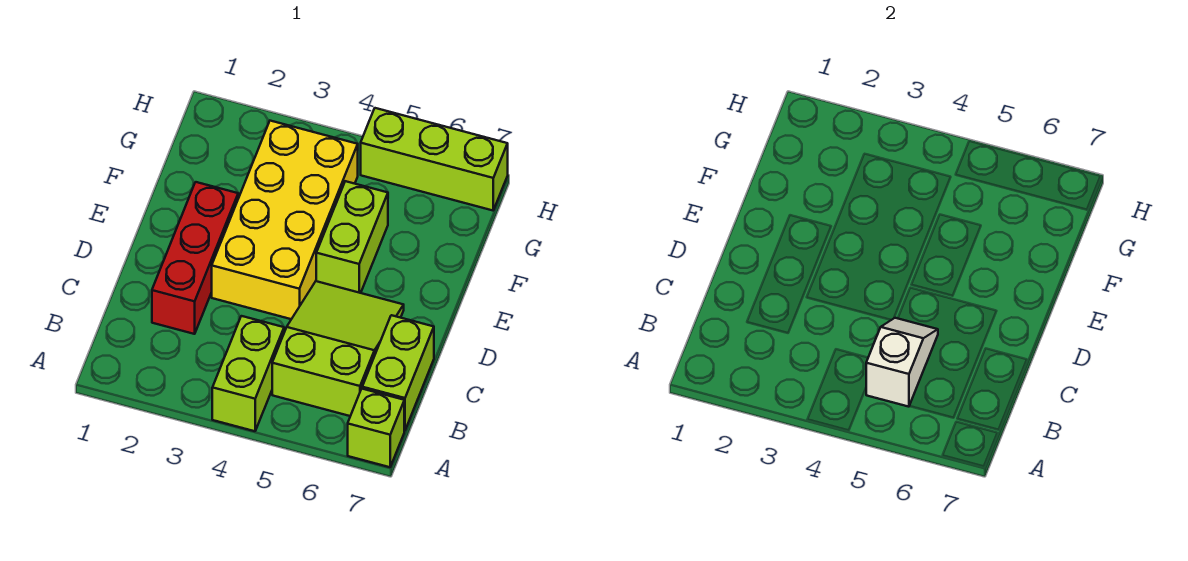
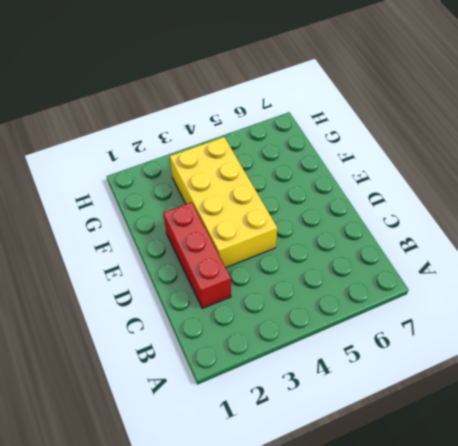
none -> lime 1x2 brick [212,316,284,431]
none -> lime 1x1 brick [348,389,404,467]

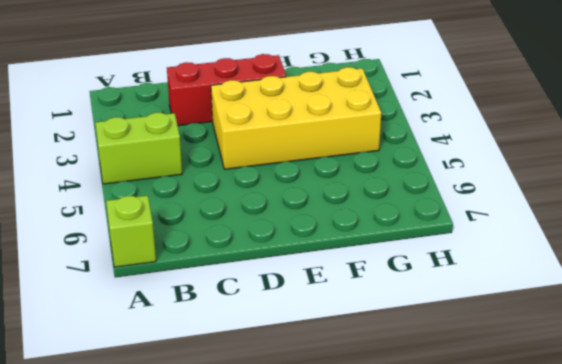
none -> lime 2x3 slope [272,281,404,416]
none -> lime 1x2 brick [362,315,434,431]

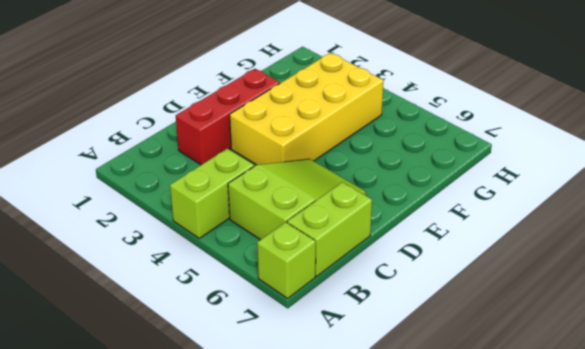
none -> lime 1x2 brick [316,181,388,293]
none -> lime 1x3 brick [361,108,508,210]

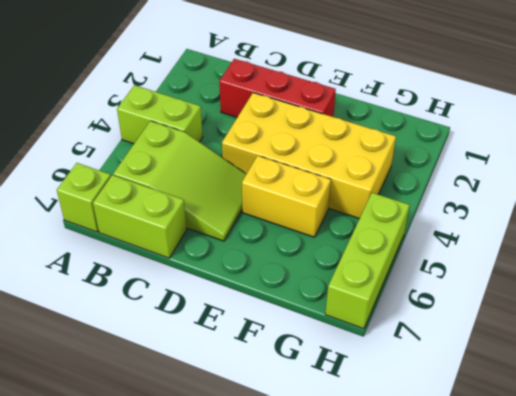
yellow 1x2 brick [242,156,331,237] -> lime 1x2 brick [316,181,388,293]
none -> white 1x2 slope [866,318,938,407]

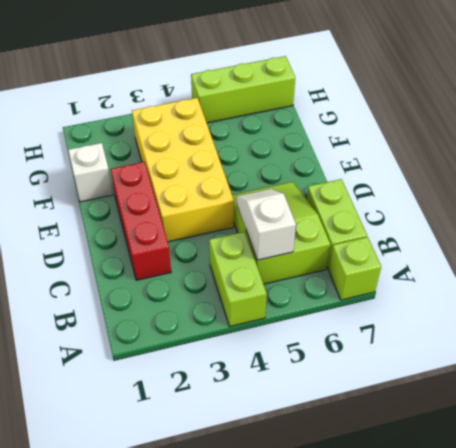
white 1x1 brick [68,143,113,202] -> none
none -> lime 1x2 brick [316,181,388,293]

